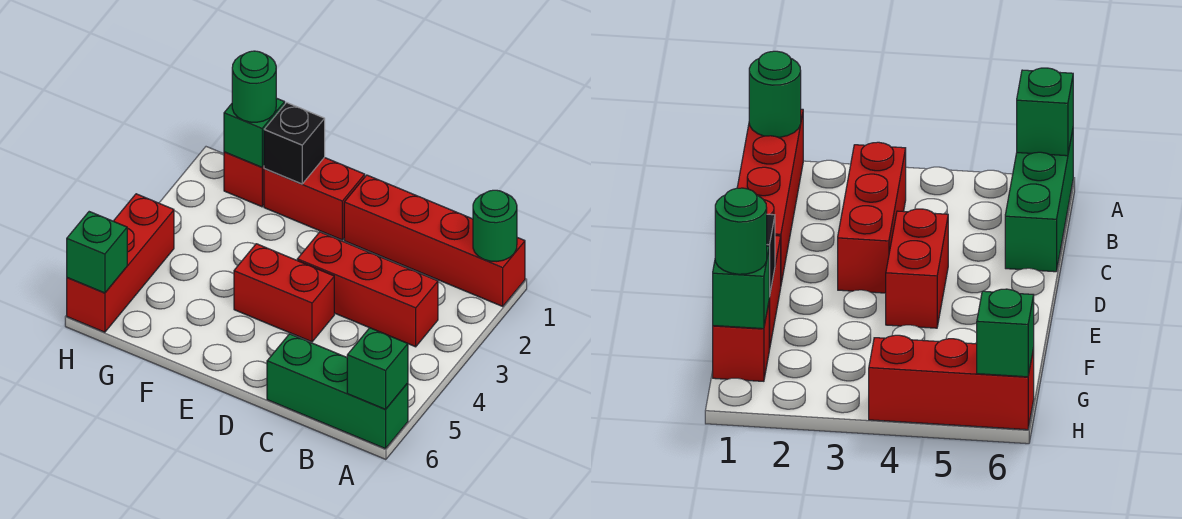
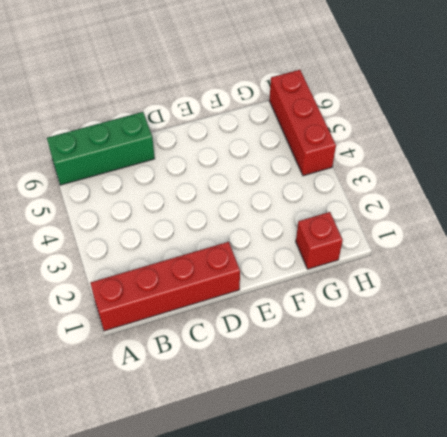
none -> red 1x3 brick [297,232,438,347]
none -> red 1x2 brick [234,244,334,342]
none -> red 1x2 brick [264,157,365,240]

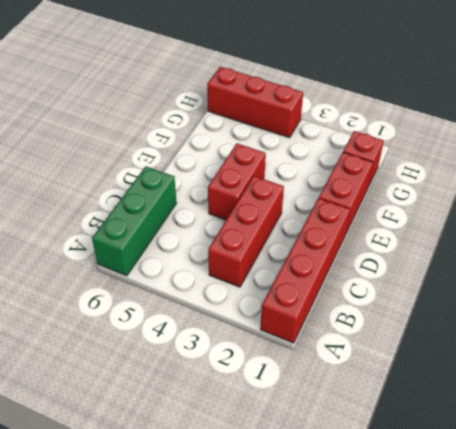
none -> green 1x1 round brick [473,190,517,261]
none -> green 1x1 brick [347,328,408,409]
none -> black 1x1 brick [264,103,325,184]

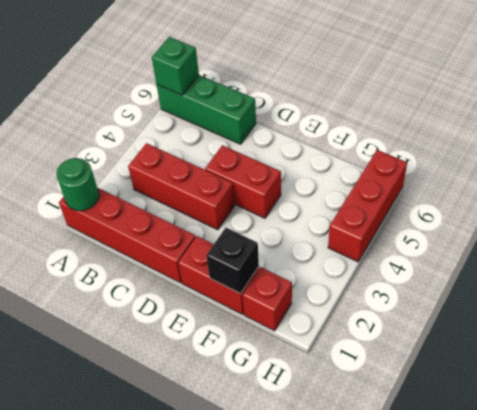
none -> green 1x1 brick [224,98,285,167]
none -> green 1x1 brick [67,212,127,293]
none -> green 1x1 round brick [232,51,276,122]

